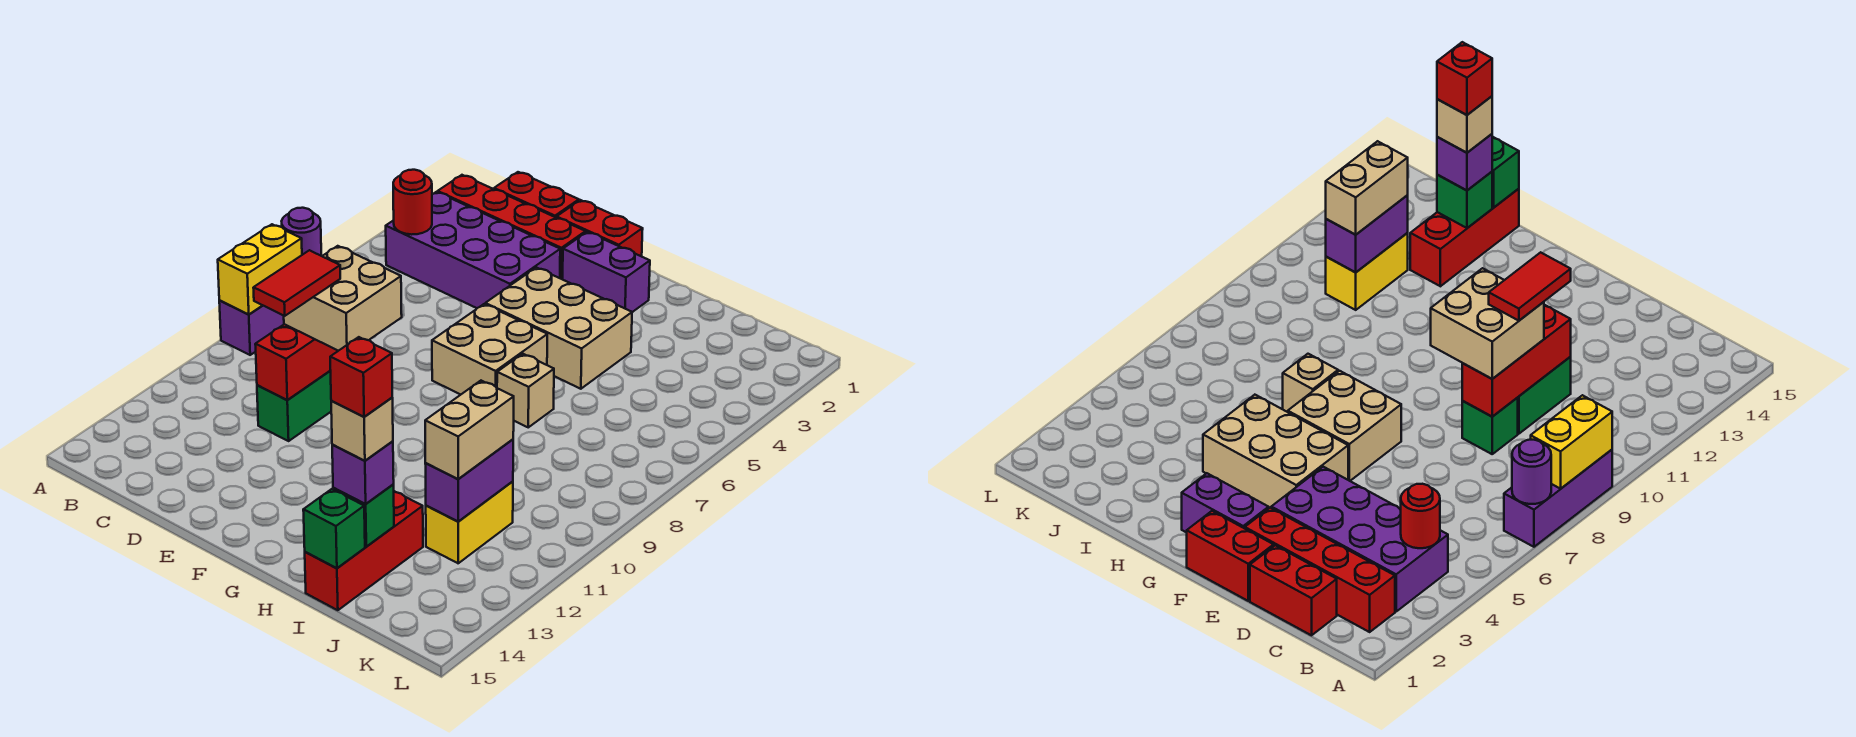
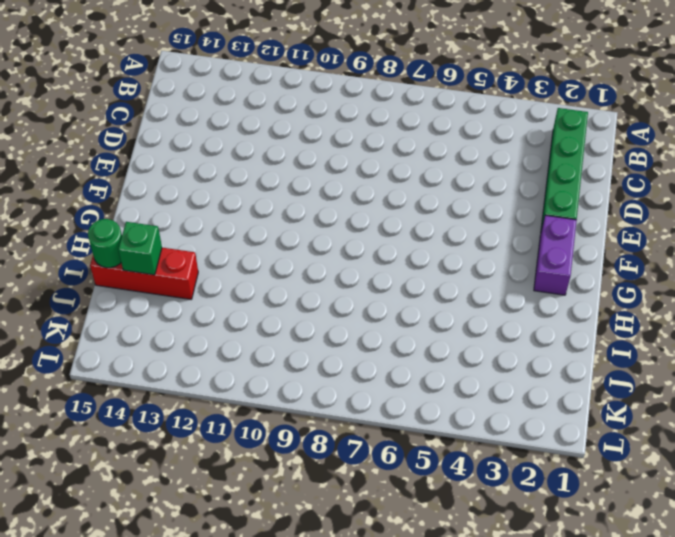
green 1x4 brick [541,108,588,230] -> red 1x4 brick [438,175,586,279]
green 1x1 round brick [88,219,122,268] -> green 1x1 brick [303,489,365,568]
none -> purple 1x3 brick [219,301,284,355]
none -> purple 2x4 brick [386,192,560,308]
none -> red 1x2 brick [494,172,579,218]

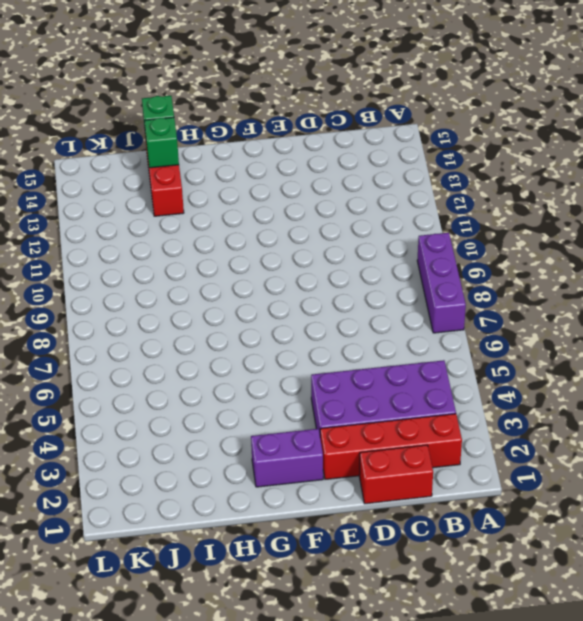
none -> green 1x1 brick [1462,398,1518,454]
none -> green 1x2 brick [257,370,331,441]
none -> red 1x2 brick [557,200,643,256]

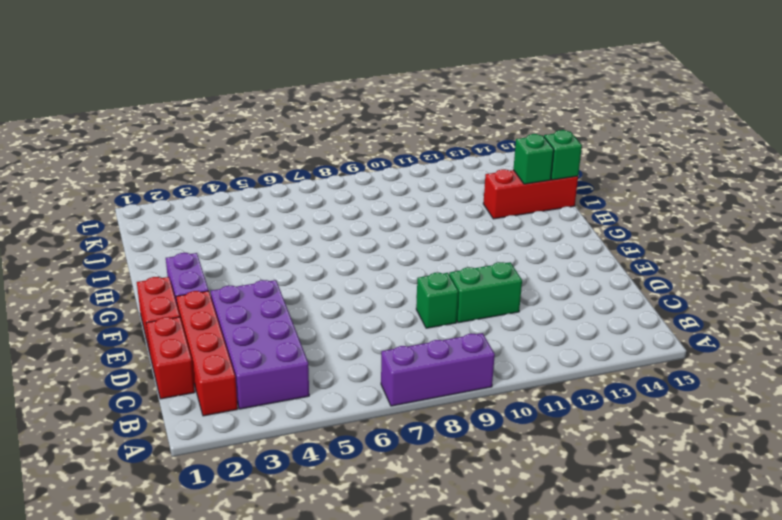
none -> tan 2x3 brick [485,267,632,389]
none -> tan 2x2 brick [432,304,547,394]
none -> tan 1x1 brick [497,354,554,427]

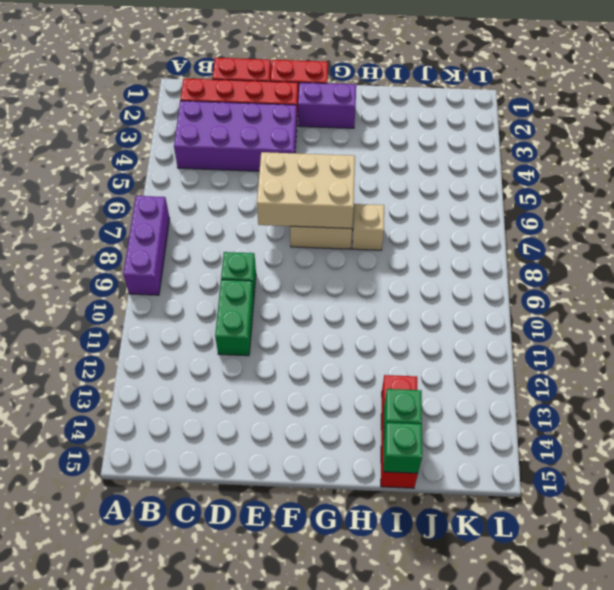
tan 2x3 brick [257,152,355,229] -> tan 2x3 brick moved to [485,267,632,389]
none -> yellow 1x2 brick [426,481,513,563]
none -> purple 1x1 round brick [282,208,321,256]
none -> yellow 1x2 brick [218,224,302,314]

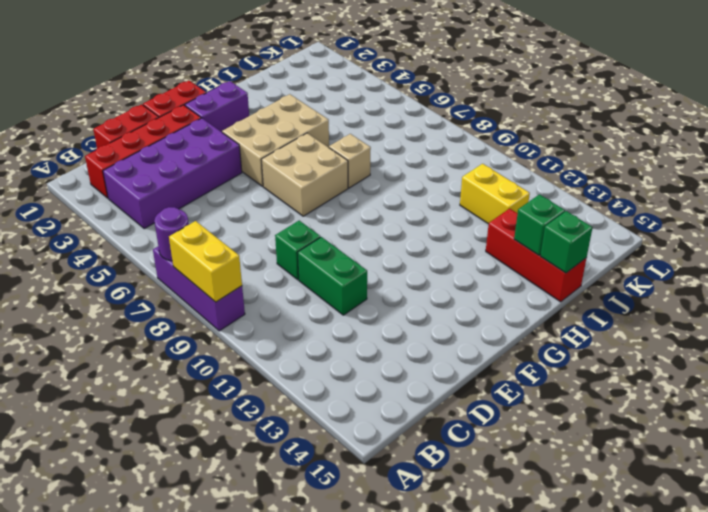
none -> red 1x1 round brick [393,170,432,235]
none -> red 1x3 brick [255,324,338,400]
none -> purple 1x2 brick [425,439,513,522]

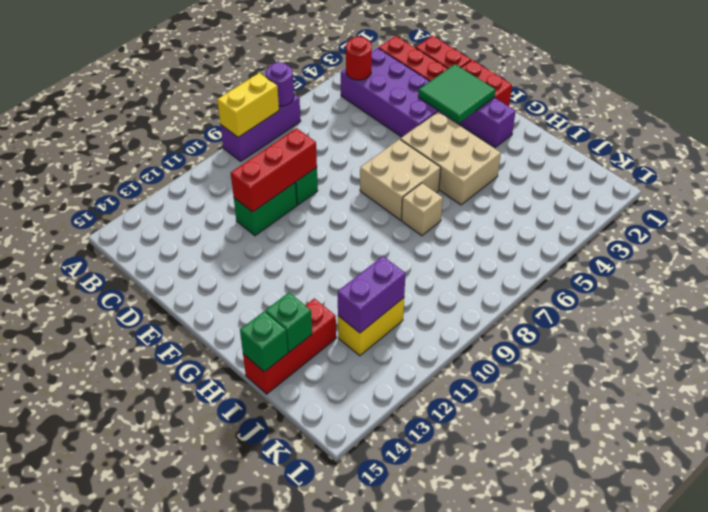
green 2x2 tile [418,64,495,123] -> none
none -> tan 2x2 brick [284,246,402,351]
none -> purple 1x1 brick [332,441,394,504]
none -> tan 1x2 brick [425,381,514,479]

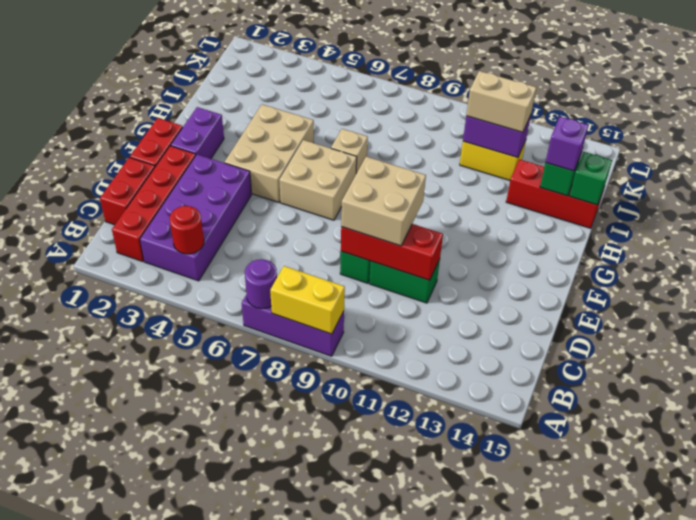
none -> red 1x2 tile [253,250,340,316]
none -> tan 1x1 brick [331,398,393,461]
none -> red 1x1 brick [330,337,392,417]

